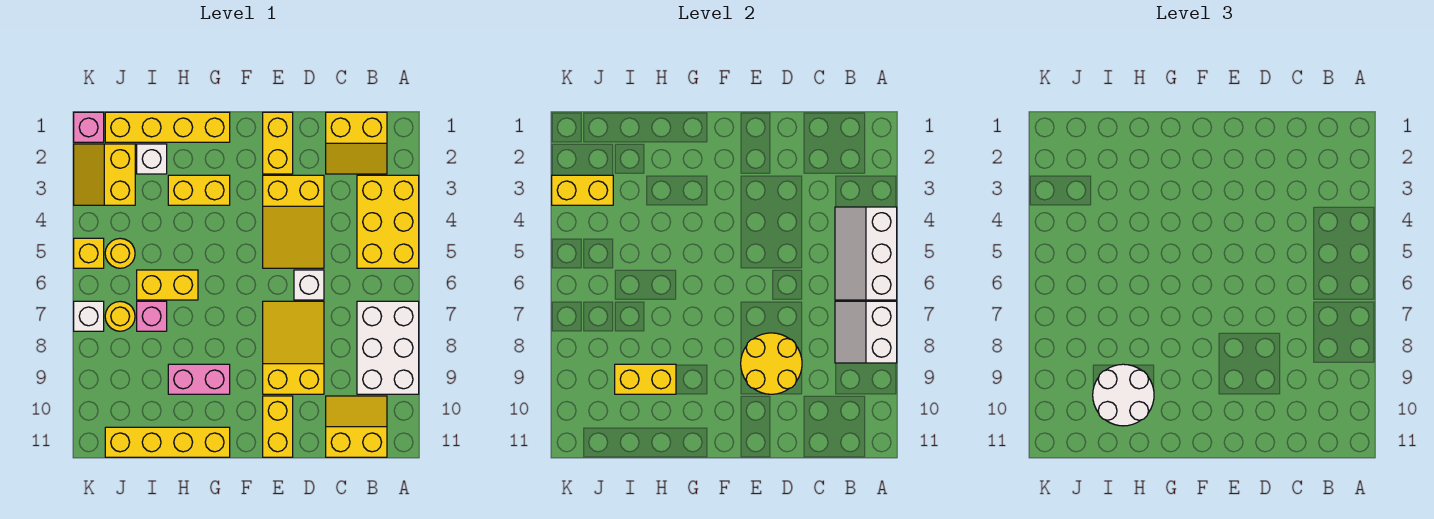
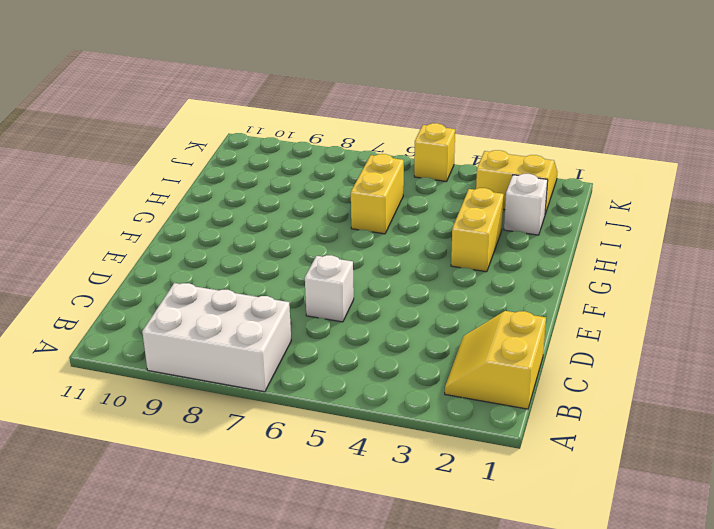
none -> yellow 2x3 brick [357,175,419,268]
none -> yellow 2x2 slope [326,396,387,457]
none -> yellow 2x3 slope [263,175,324,268]

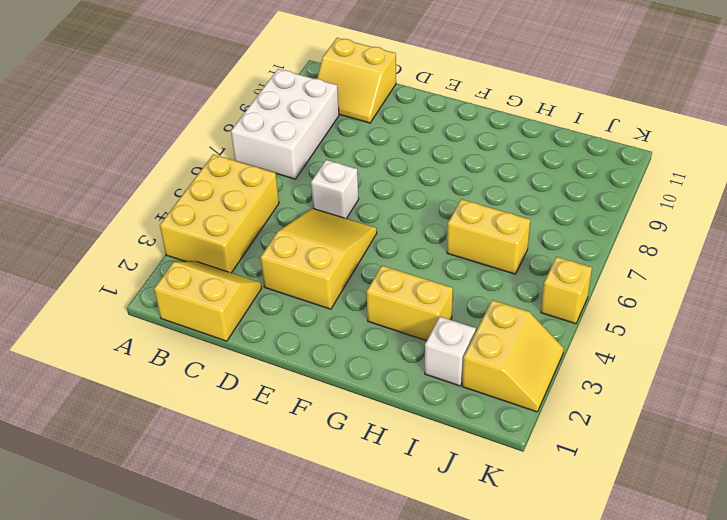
none -> yellow 2x3 slope [263,301,324,394]
none -> yellow 1x2 brick [263,112,293,174]
none -> yellow 1x2 brick [263,396,293,457]

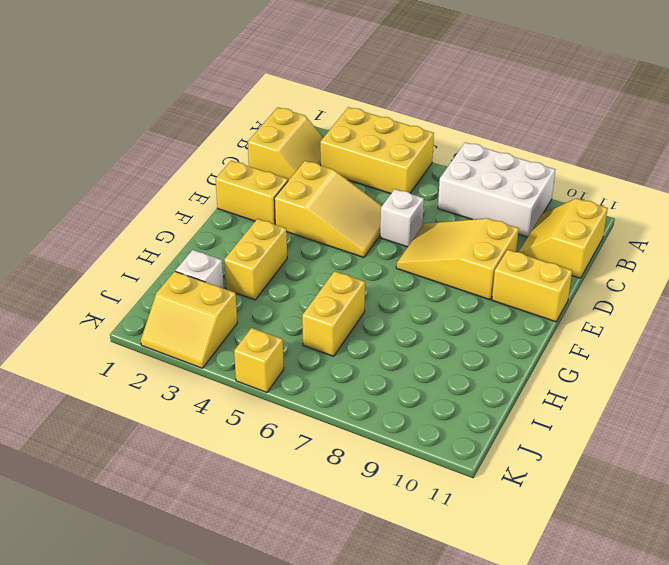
none -> yellow 1x4 brick [105,112,230,142]
none -> pink 1x2 brick [168,364,230,394]
none -> yellow 1x4 brick [105,427,230,457]

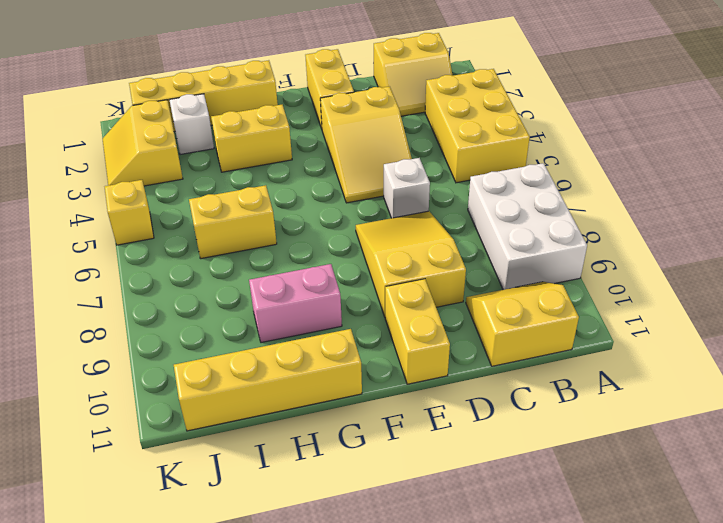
none -> pink 1x1 brick [137,301,167,331]
none -> yellow 1x1 round brick [105,238,135,268]
none -> yellow 1x1 round brick [105,301,135,331]

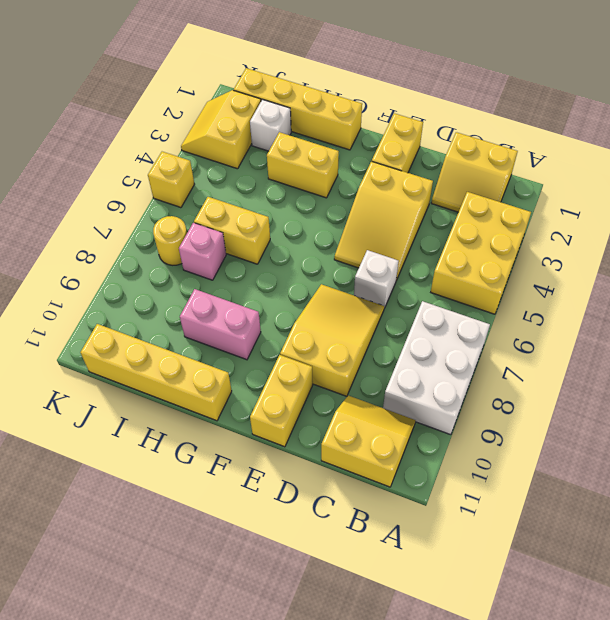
none -> yellow 1x1 round brick [105,238,135,268]
none -> pink 1x1 brick [74,112,104,142]
none -> white 1x1 brick [74,301,104,331]

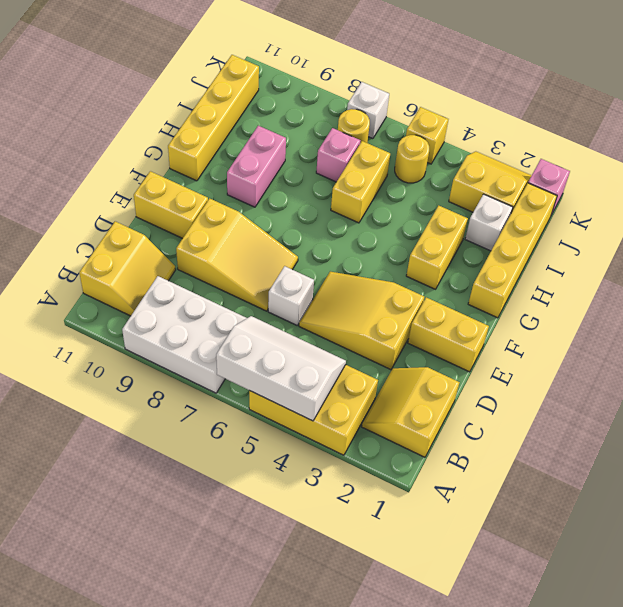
none -> white 2x2 slope [835,301,897,363]
none -> yellow 2x2 round brick [741,333,802,394]
none -> yellow 1x2 brick [615,364,676,394]

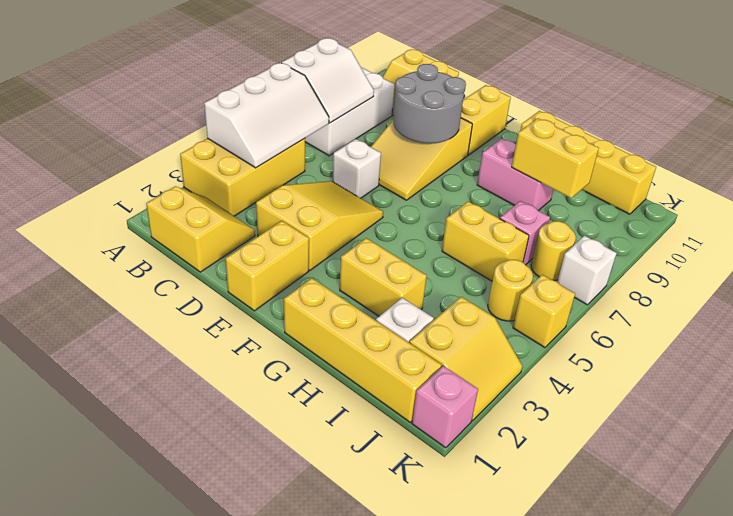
grey 2x2 round brick [393,64,466,143] -> yellow 2x2 round brick [741,333,802,394]
none -> yellow 1x2 brick [552,175,613,205]
none -> white 2x2 round brick [1093,364,1154,426]

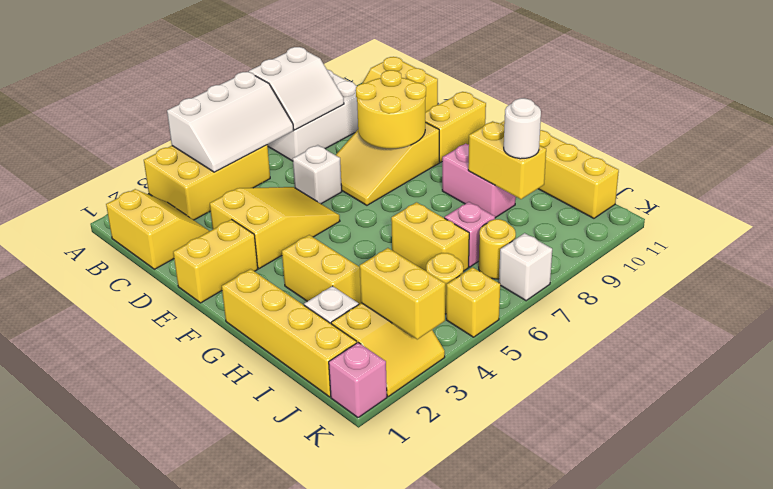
white 1x1 round brick [504,98,541,159] -> white 2x2 round brick [1093,364,1154,426]

